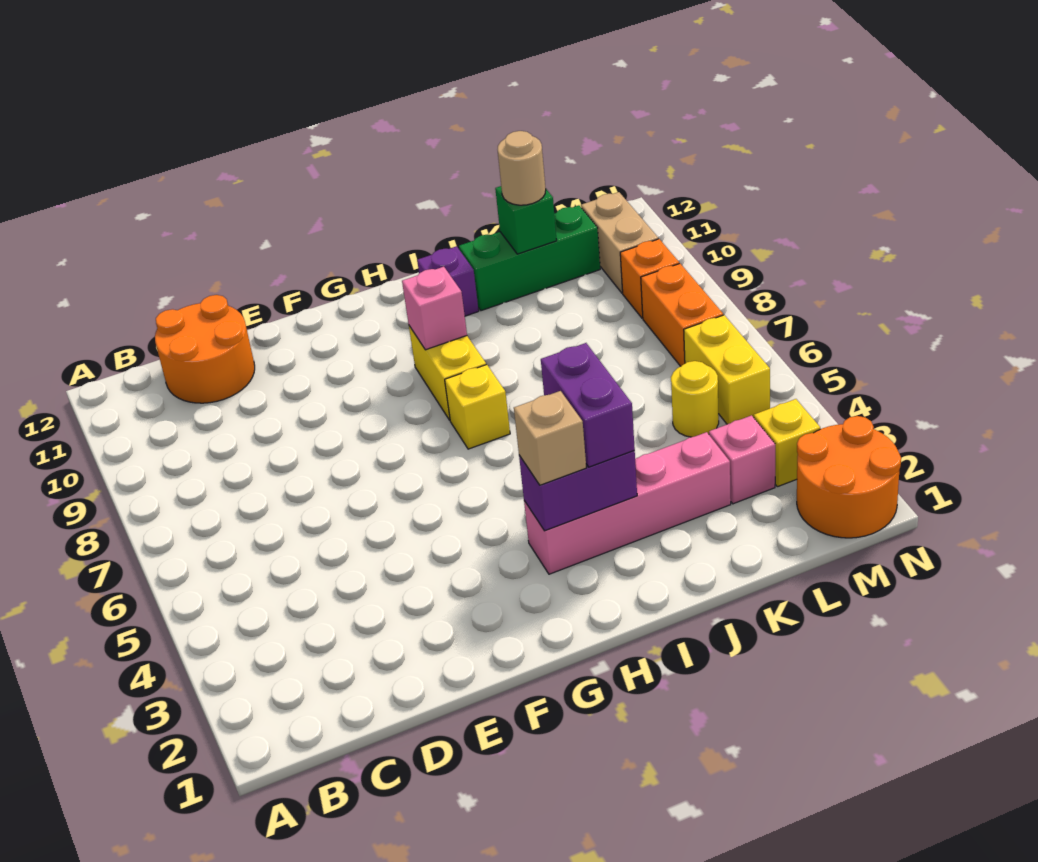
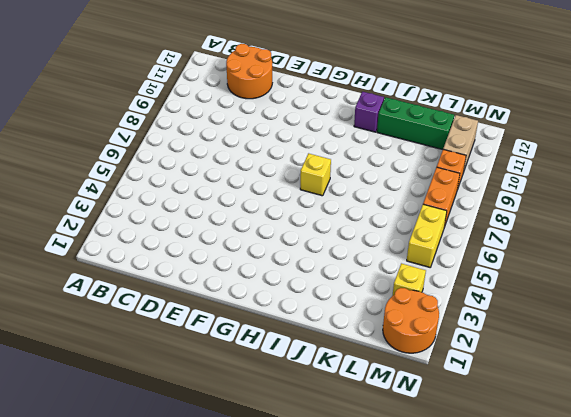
none -> pink 1x4 brick [524,432,731,574]
none -> yellow 1x2 brick [409,326,486,420]
none -> pink 1x1 brick [709,415,775,504]

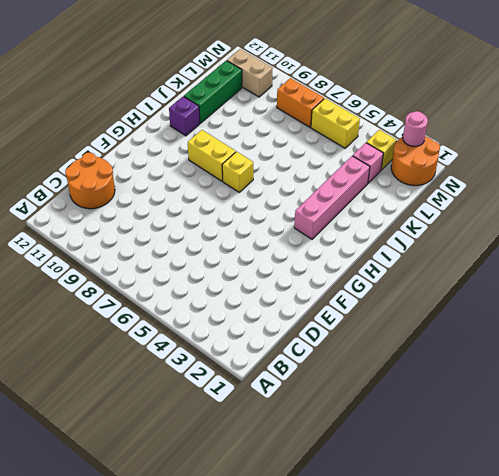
pink 1x1 round brick [403,111,428,147] -> none
none -> yellow 1x1 round brick [671,361,719,437]
none -> orange 1x1 brick [620,239,679,318]
none -> purple 1x2 brick [519,451,637,531]

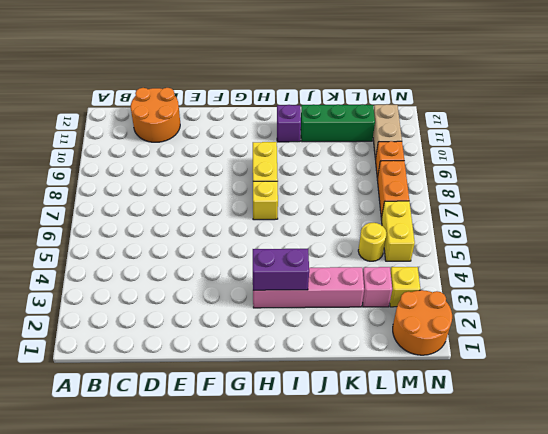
none -> pink 1x1 brick [402,267,467,350]
none -> green 1x1 brick [495,186,557,254]
none -> tan 1x1 brick [514,391,586,485]

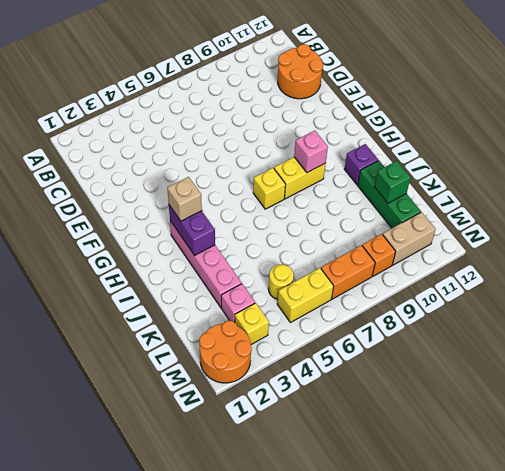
none -> purple 1x2 brick [541,343,635,467]
none -> tan 1x1 round brick [498,131,546,205]

